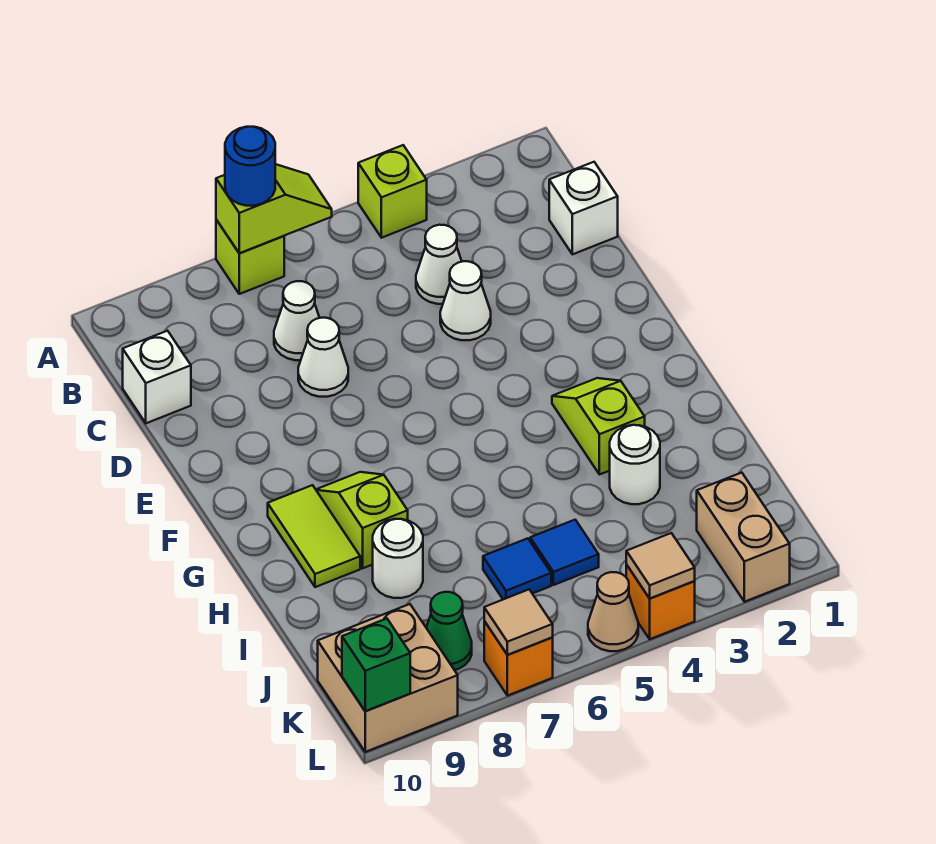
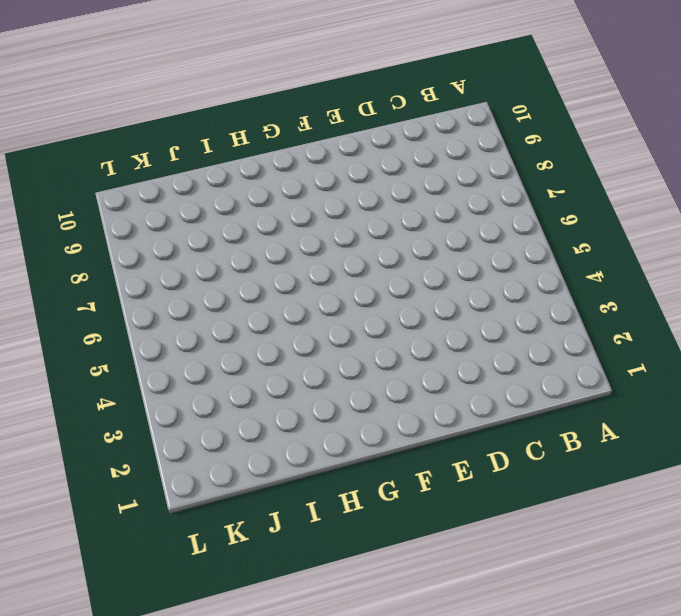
none -> lime 1x1 brick [358,145,427,238]
none -> lime 1x1 brick [216,220,284,294]
none -> white 1x1 brick [549,162,618,254]

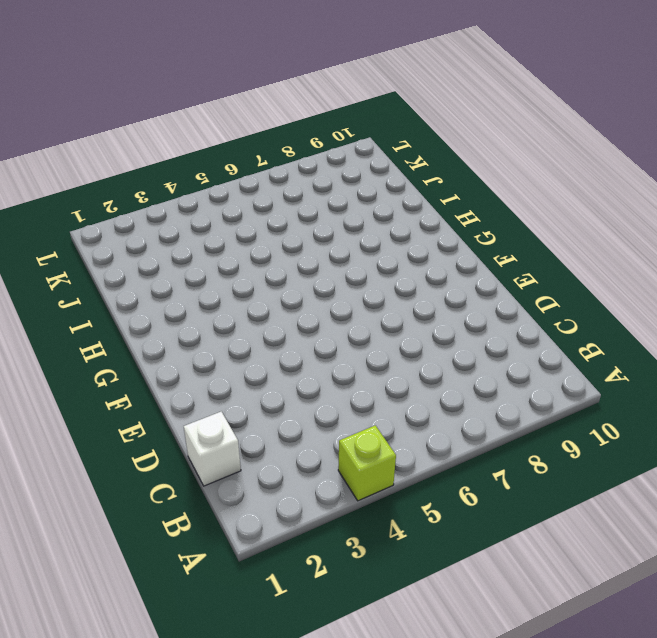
none -> lime 1x1 brick [216,220,284,294]
none -> white 1x1 cone [416,225,462,304]
none -> white 1x1 cone [274,281,319,360]

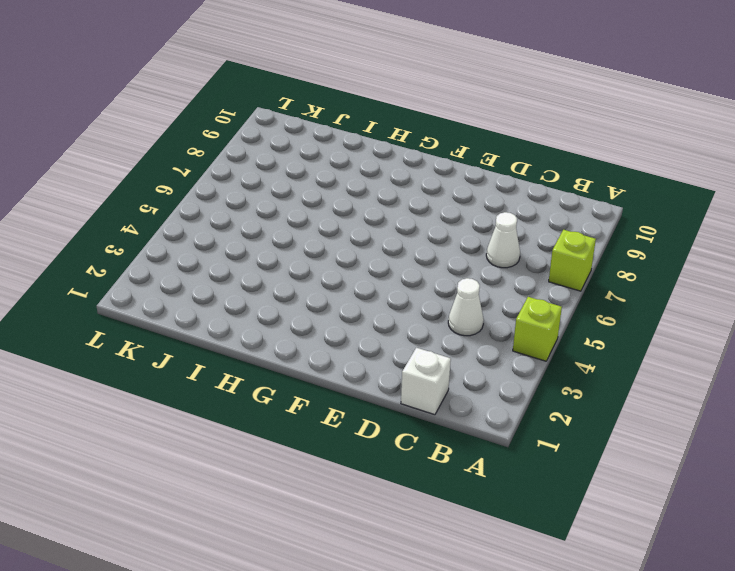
none -> white 1x1 brick [123,331,191,423]
none -> white 1x1 cone [440,261,491,340]
none -> white 1x1 cone [298,318,348,397]

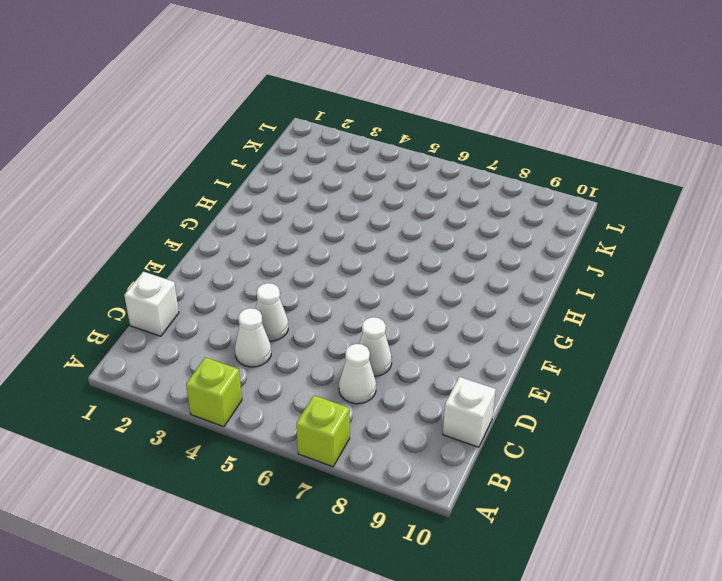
none -> lime 1x2 slope [552,378,645,475]
none -> lime 1x2 slope [316,472,408,568]
none -> lime 1x2 tile [268,485,360,587]

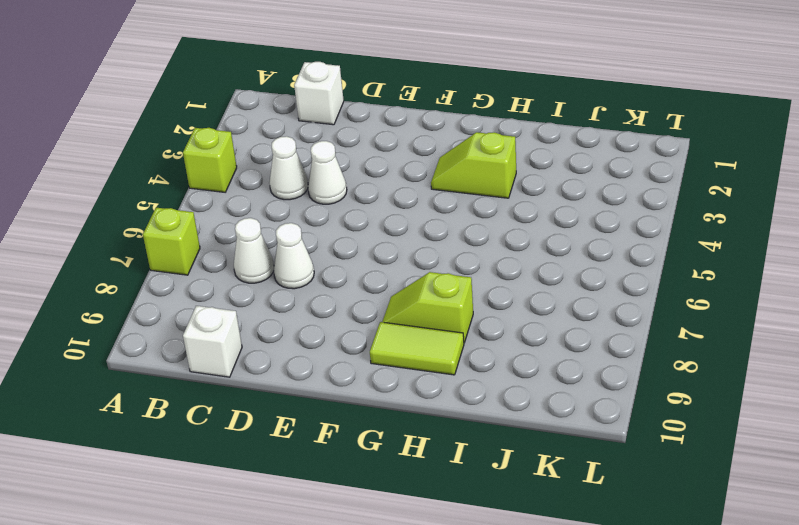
none -> white 1x1 round brick [610,425,660,504]
none -> white 1x1 round brick [373,519,423,598]
none -> blue 1x1 tile [530,520,599,585]

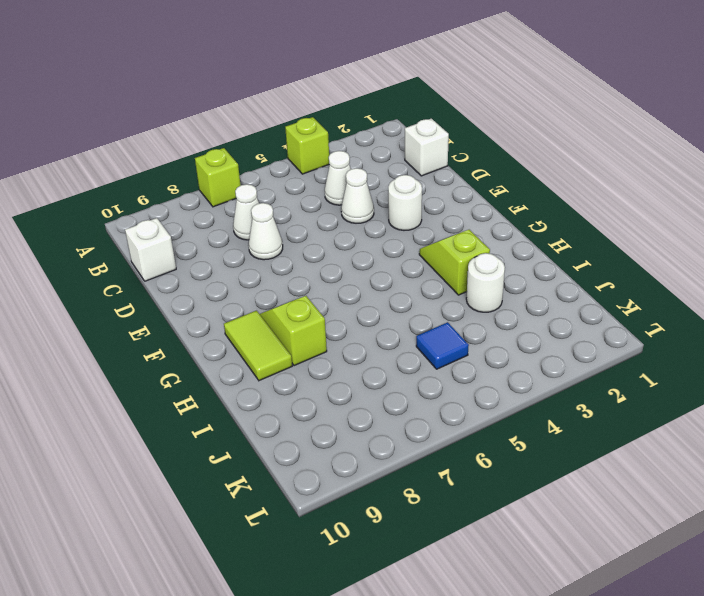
white 1x1 round brick [388,175,422,230] -> white 1x1 round brick moved to [373,519,423,598]
none -> blue 1x1 tile [483,538,551,599]
none -> tan 1x2 brick [697,473,790,602]
none -> green 1x1 cone [426,592,472,670]

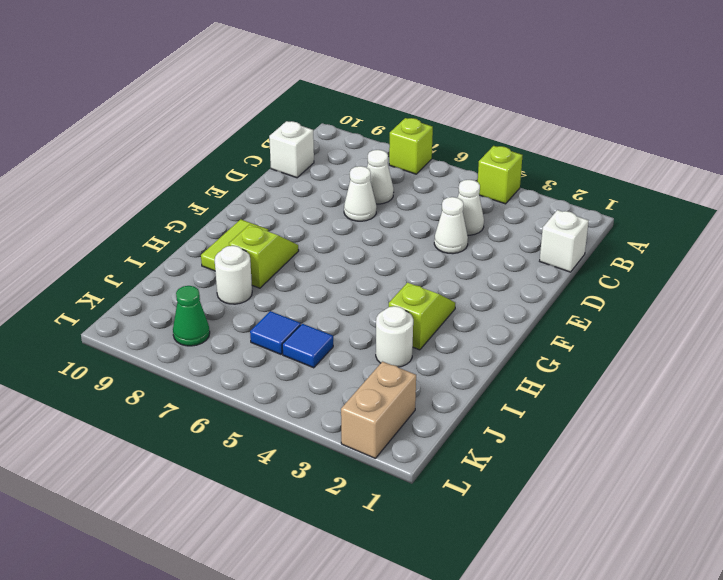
none -> tan 2x2 brick [318,604,458,752]
none -> orange 1x1 brick [626,565,695,639]
none -> tan 1x1 cone [588,572,638,651]

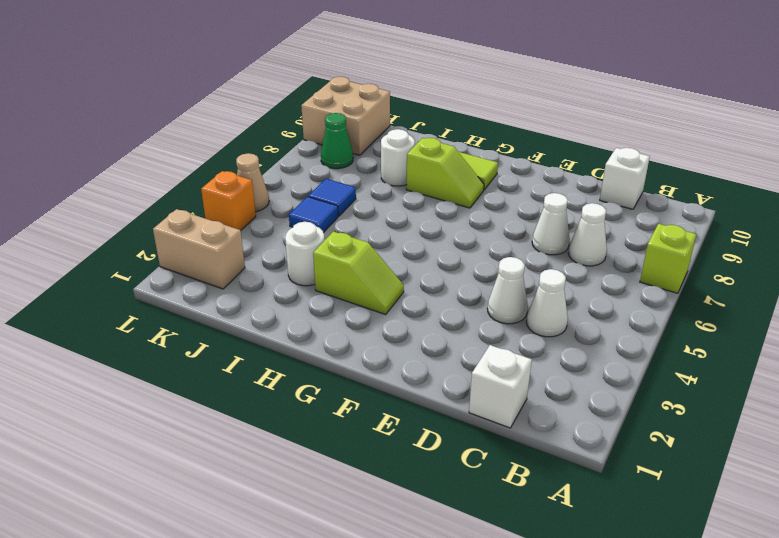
none -> lime 1x1 brick [358,145,427,238]
none -> orange 1x1 brick [484,621,553,696]
none -> lime 1x2 slope [216,164,332,253]

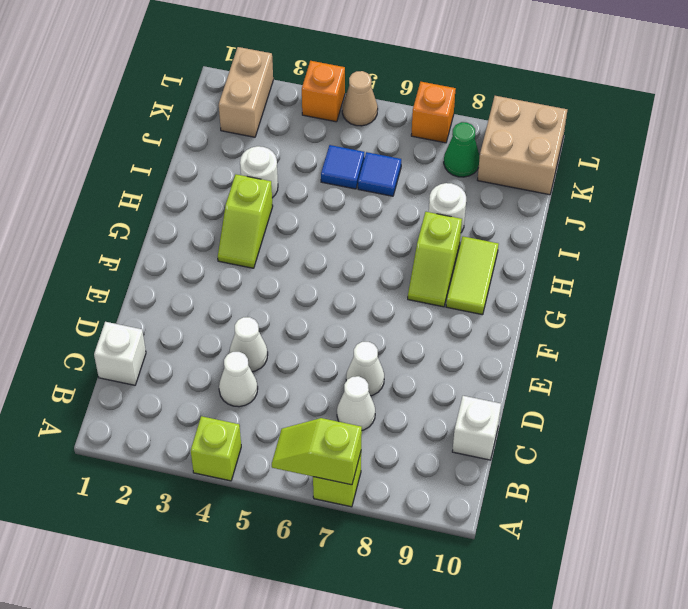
none -> tan 1x1 tile [626,533,695,598]
none -> tan 1x1 tile [484,590,553,655]
none -> green 1x1 brick [342,619,410,711]

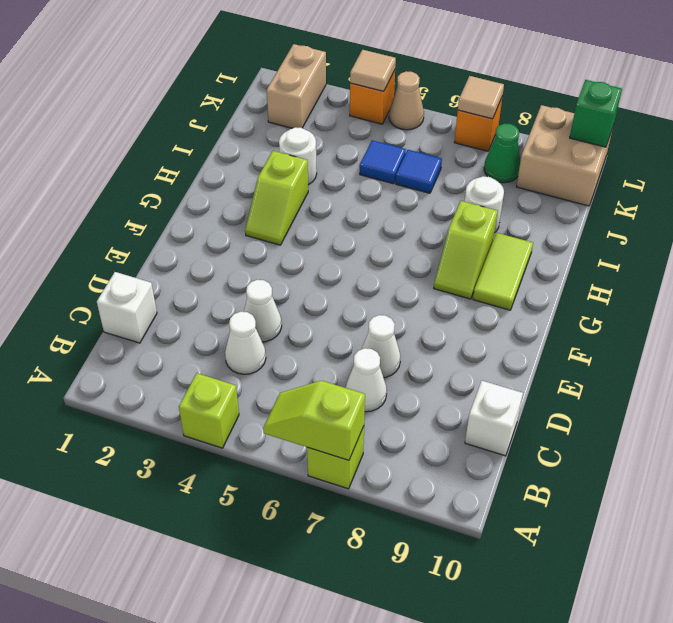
none -> blue 1x1 round brick [225,127,275,206]

